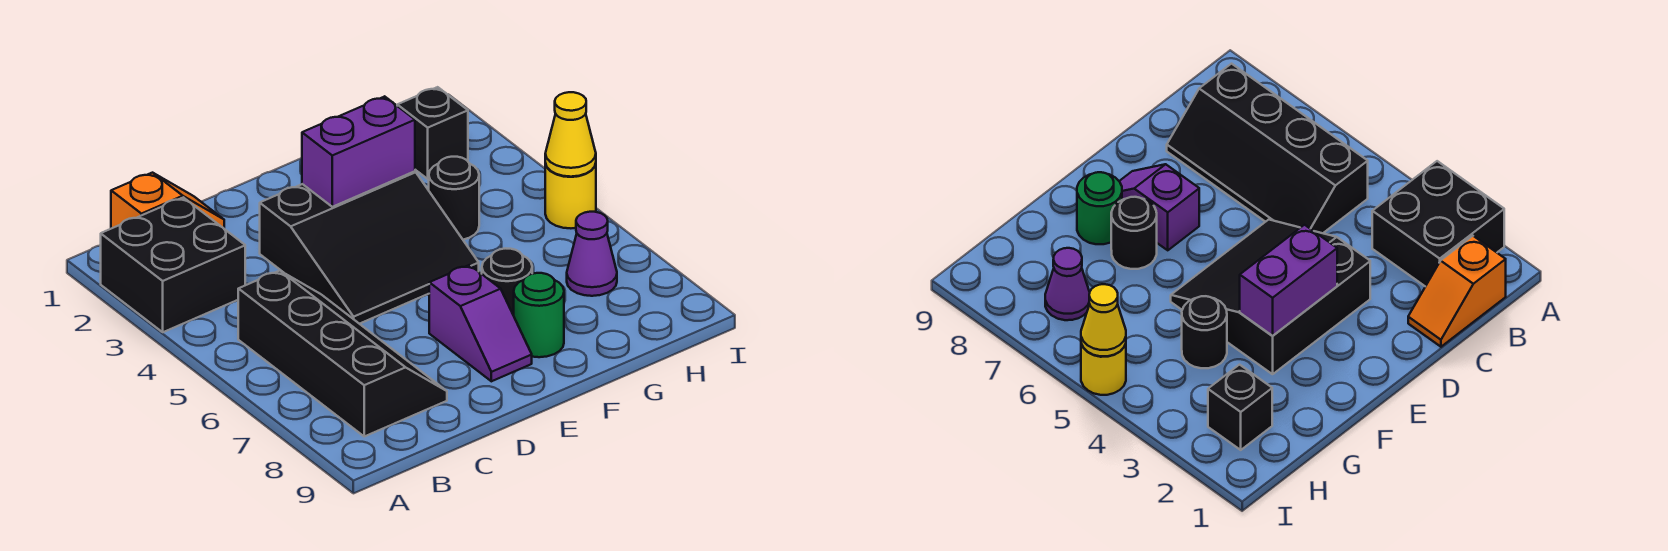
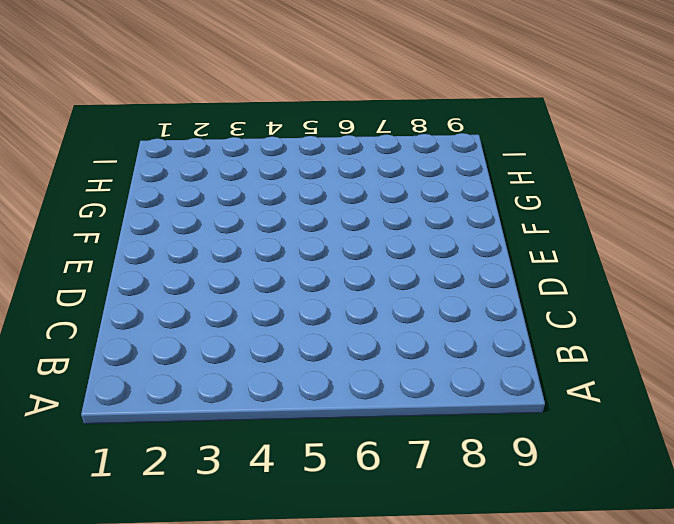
none -> black 2x2 brick [100,197,245,332]
none -> orange 1x2 slope [111,173,224,229]
none -> black 2x4 slope [238,271,447,436]

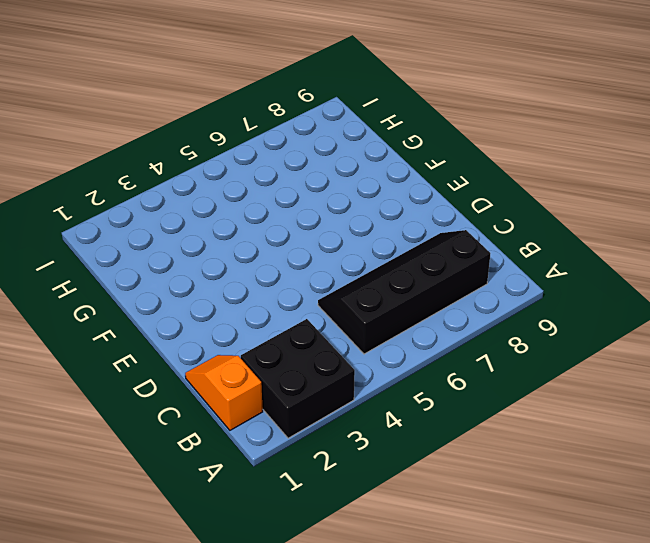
none -> black 3x3 slope [260,171,479,324]
none -> purple 1x2 slope [429,265,532,381]
none -> black 1x1 round brick [482,248,532,315]

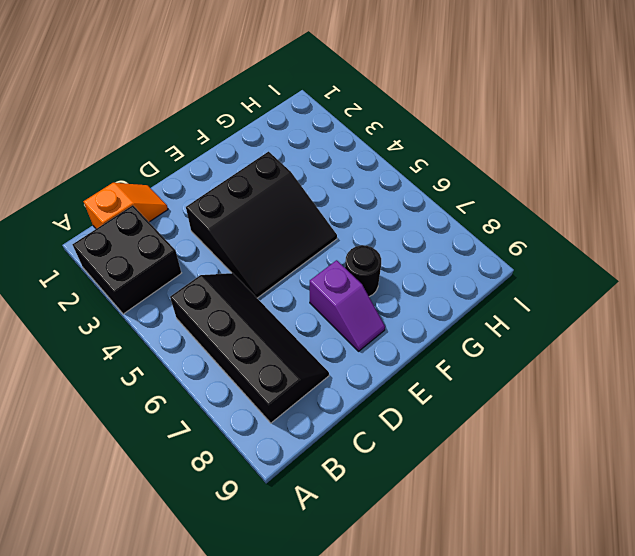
none -> green 1x1 round brick [514,273,564,357]
none -> black 1x1 round brick [429,157,479,240]
none -> black 1x1 brick [397,87,468,179]

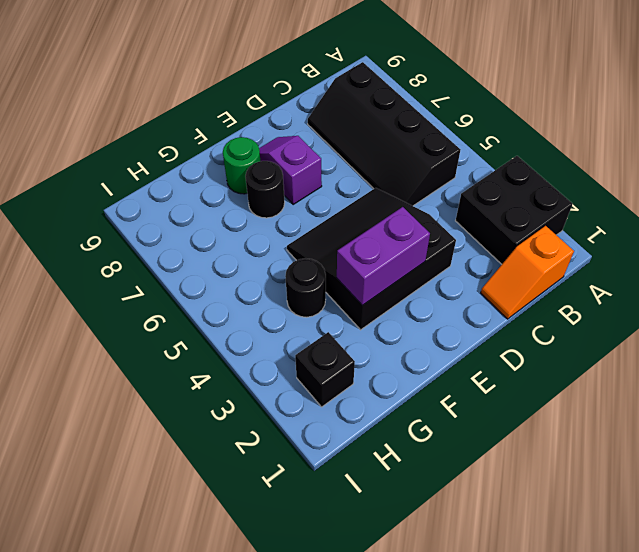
none -> purple 1x1 cone [567,212,617,296]
none -> yellow 1x1 round brick [545,163,596,228]
none -> yellow 1x1 cone [545,92,596,177]

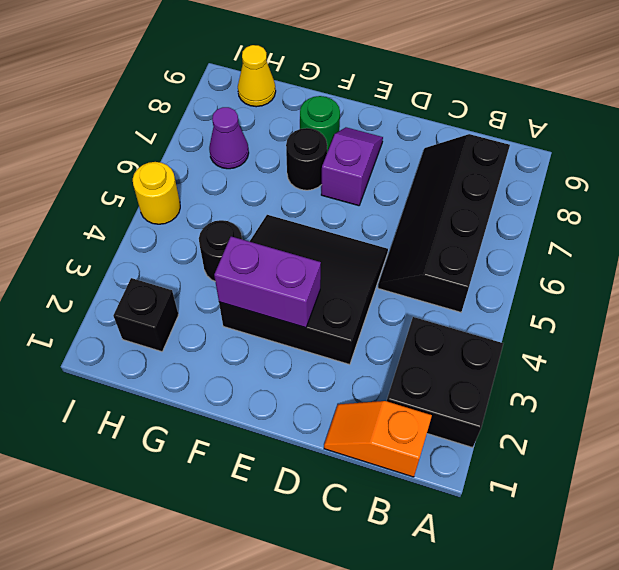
yellow 1x1 cone [238,45,276,107] -> yellow 1x1 cone moved to [545,92,596,177]

